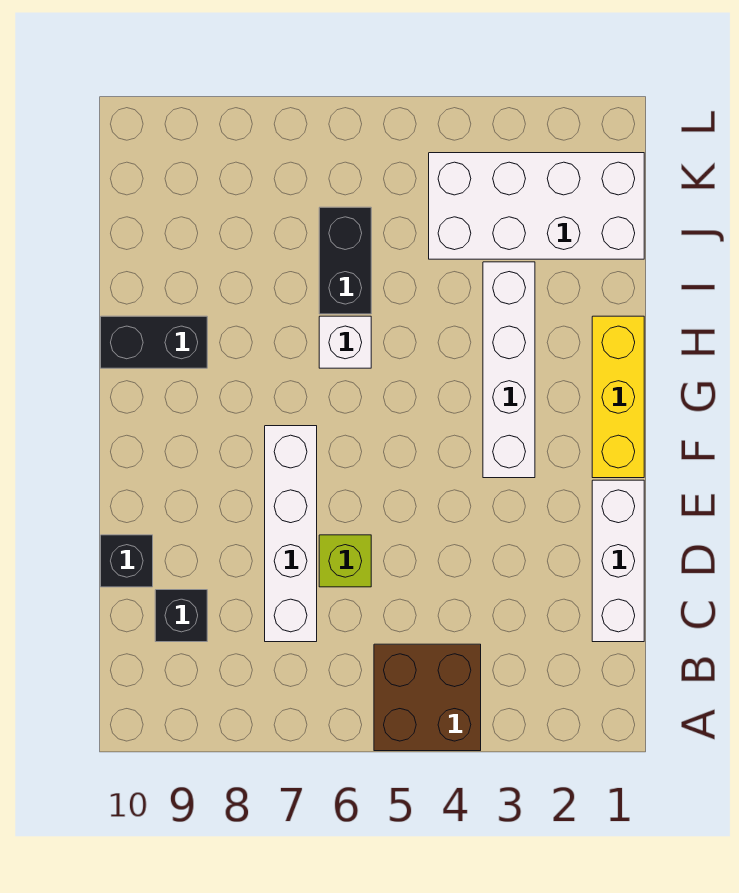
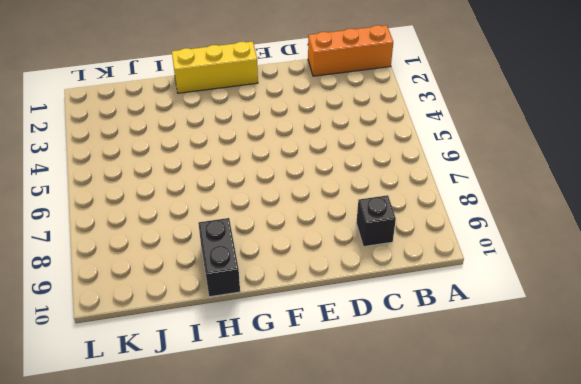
orange 1x3 brick [308,25,393,76] -> white 1x3 brick [592,480,644,642]
none -> brown 2x2 brick [374,644,481,751]
none -> white 1x4 brick [265,426,317,642]
none -> lime 1x1 brick [319,535,371,587]

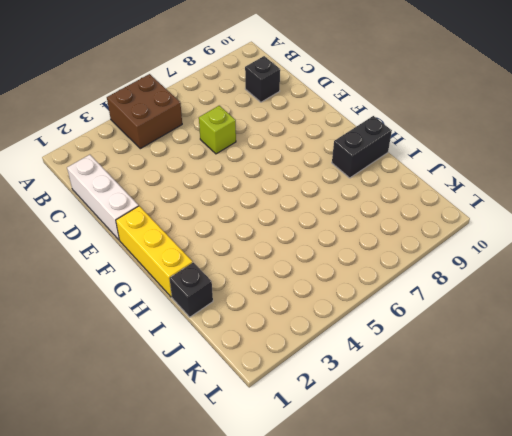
black 1x1 brick [169,262,213,317] -> black 1x1 brick moved to [101,535,153,587]
none -> white 1x4 brick [265,426,317,642]
none -> white 1x4 brick [483,262,535,478]
none -> white 1x1 brick [319,316,371,368]

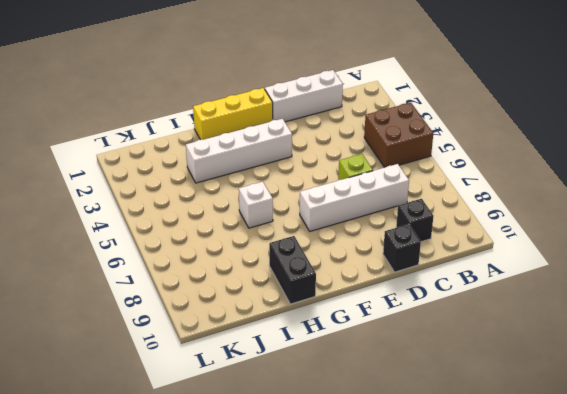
none -> black 1x2 brick [319,207,371,314]
none -> white 2x4 brick [429,153,644,259]

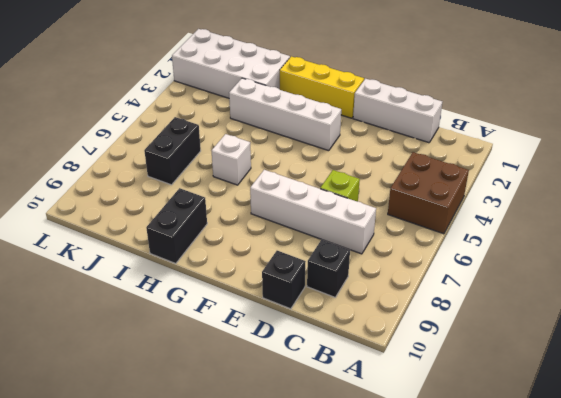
white 2x4 brick [172,29,290,98] -> white 2x4 brick turned to [429,153,644,259]
black 1x2 brick [144,117,201,185] -> black 1x2 brick turned to [319,207,371,314]

